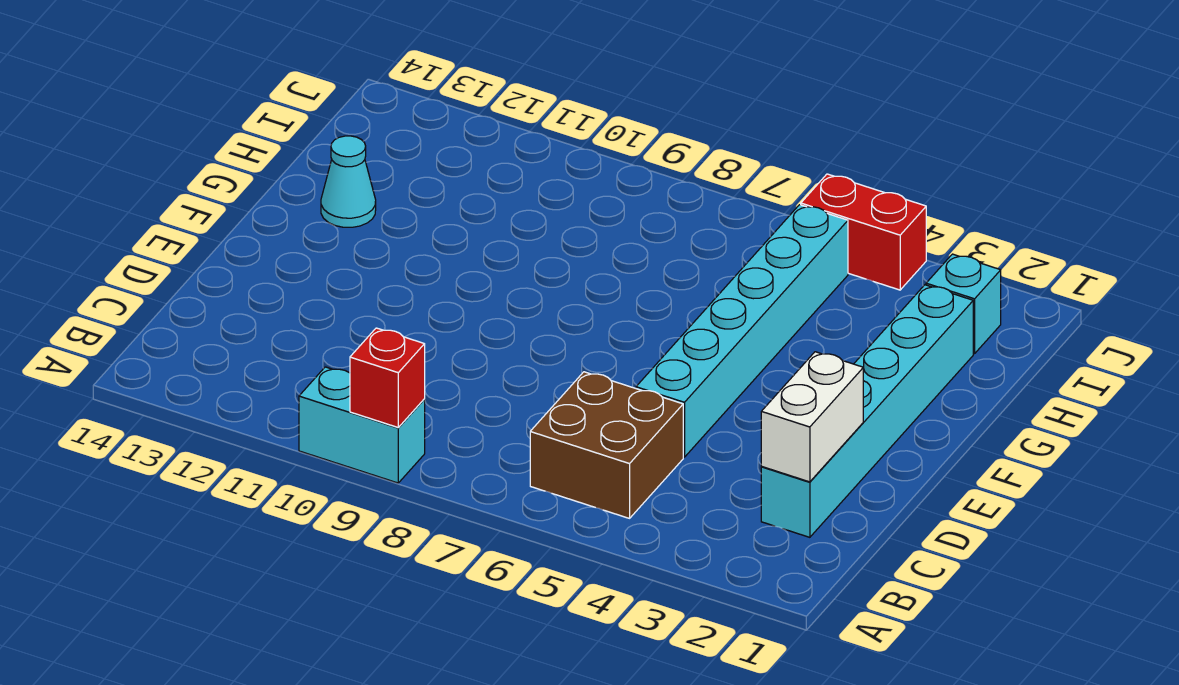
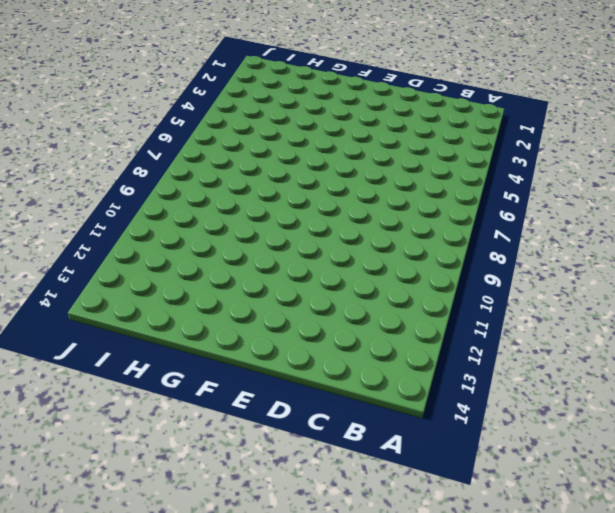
none -> cyan 1x2 brick [299,367,425,483]
none -> brown 2x2 brick [530,372,683,518]

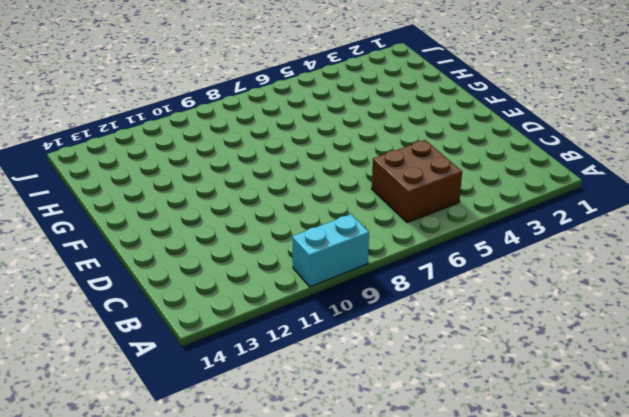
none -> cyan 1x6 brick [761,285,973,537]
none -> cyan 1x6 brick [636,205,848,457]

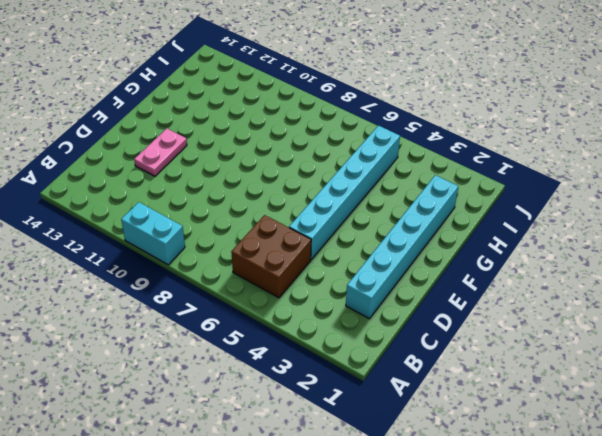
pink 1x2 plate [134,128,187,176] -> none
none -> cyan 1x1 cone [321,136,376,227]
none -> cyan 1x1 brick [926,254,1001,354]

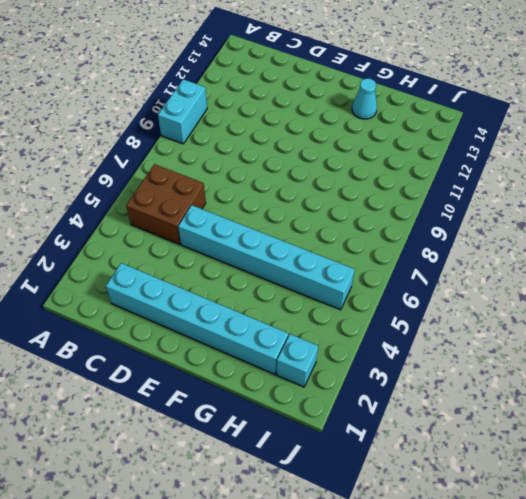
none -> red 1x2 brick [801,174,926,290]
none -> red 1x1 brick [350,328,425,428]

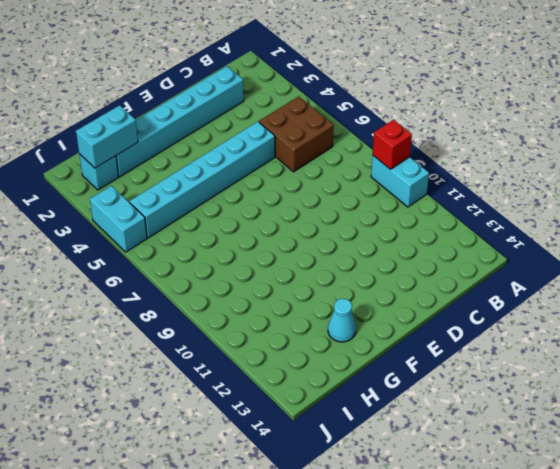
cyan 1x2 brick [76,105,138,168] -> none
cyan 1x2 brick [90,186,147,252] -> red 1x2 brick [801,174,926,290]
none -> white 1x2 brick [761,352,863,482]

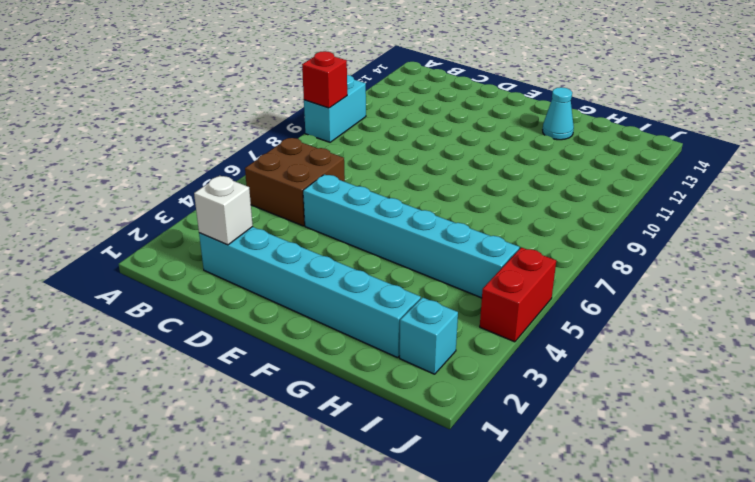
white 1x1 brick [194,176,253,245] -> white 1x2 brick [761,352,863,482]

